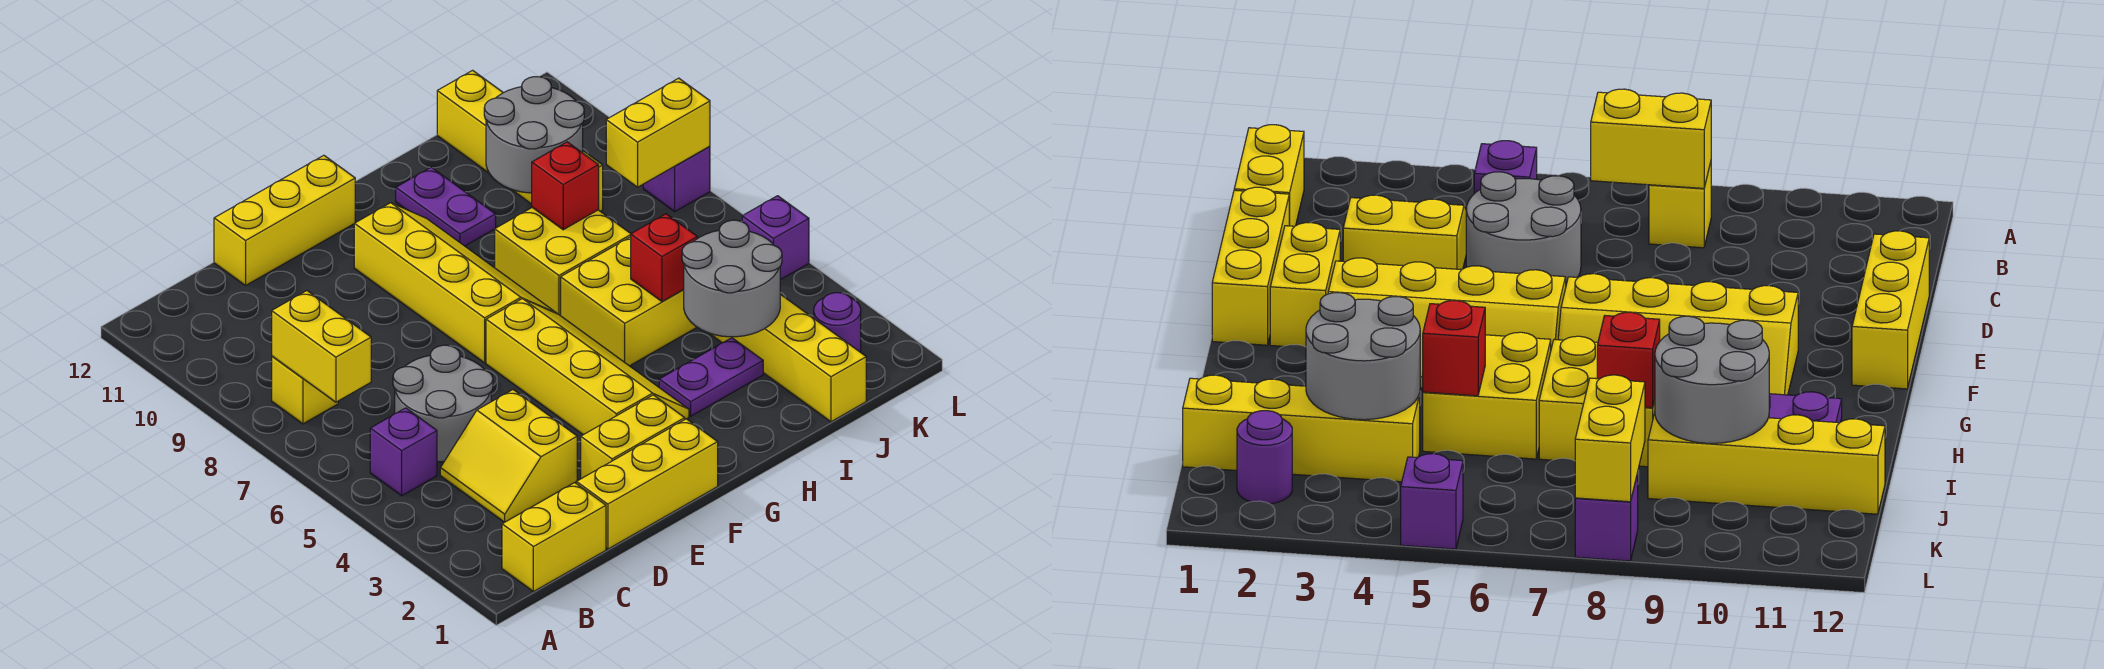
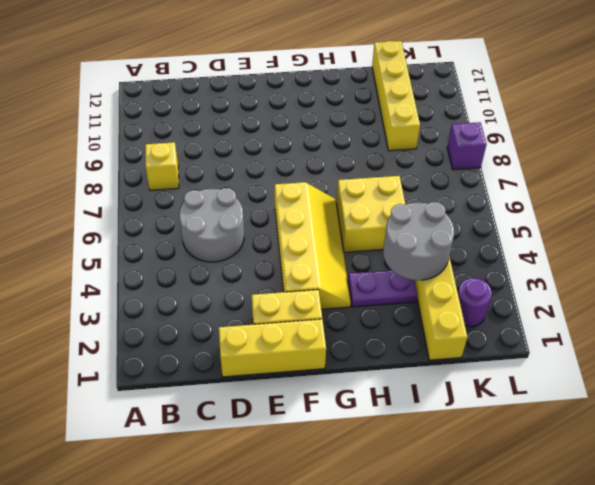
none -> yellow 1x2 brick [502,483,606,592]
none -> purple 1x1 brick [370,408,437,496]
none -> yellow 2x2 slope [440,390,577,522]

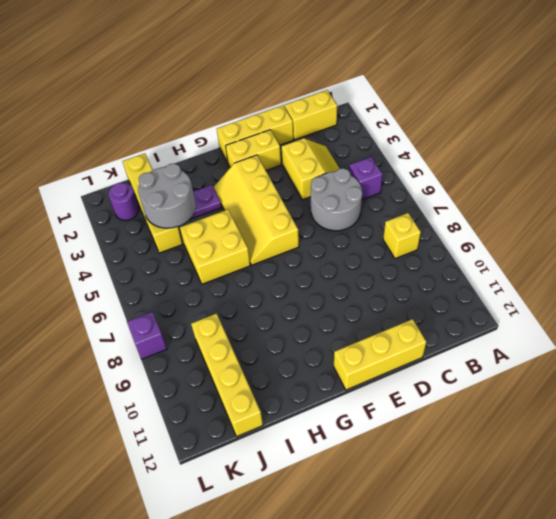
none -> yellow 2x4 slope [354,203,557,363]
none -> yellow 2x2 brick [495,208,631,316]
none -> purple 1x2 plate [396,167,496,246]

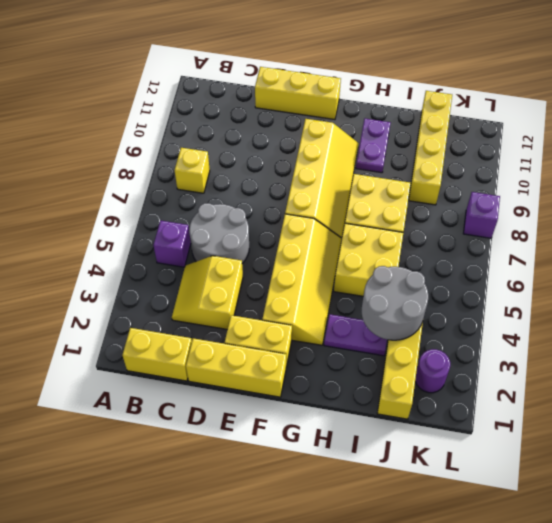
none -> purple 1x1 brick [742,196,809,280]
none -> yellow 1x2 brick [272,291,371,402]
none -> red 1x1 brick [631,214,697,302]

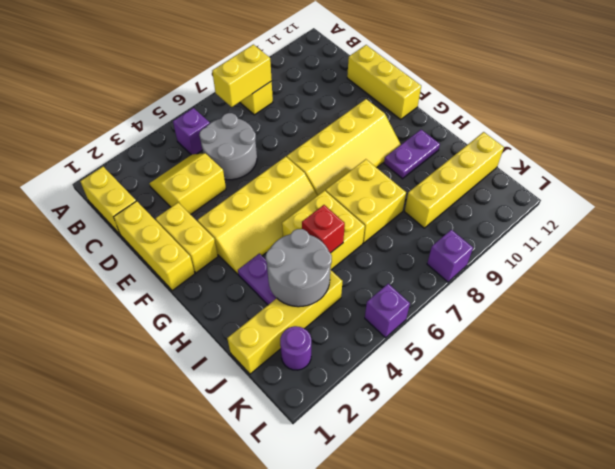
none -> red 1x1 brick [532,142,599,230]
none -> grey 2x2 round brick [484,77,584,193]
none -> yellow 1x2 brick [606,78,710,187]

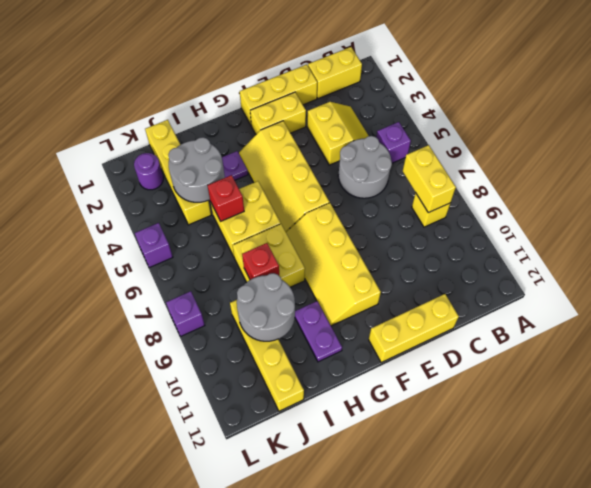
none -> yellow 1x2 brick [606,78,710,187]

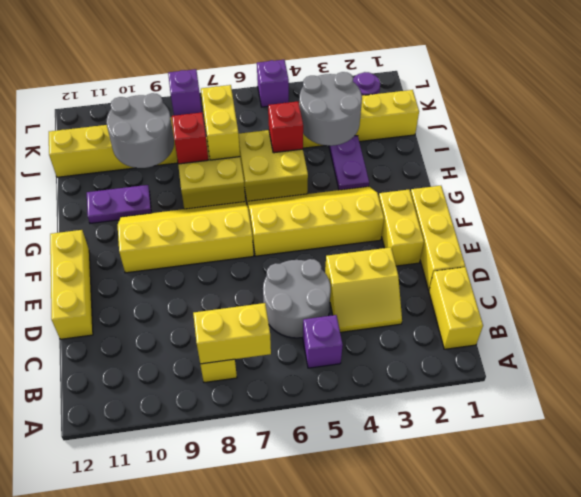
yellow 1x2 brick [201,85,240,160] -> yellow 1x2 brick moved to [606,78,710,187]

